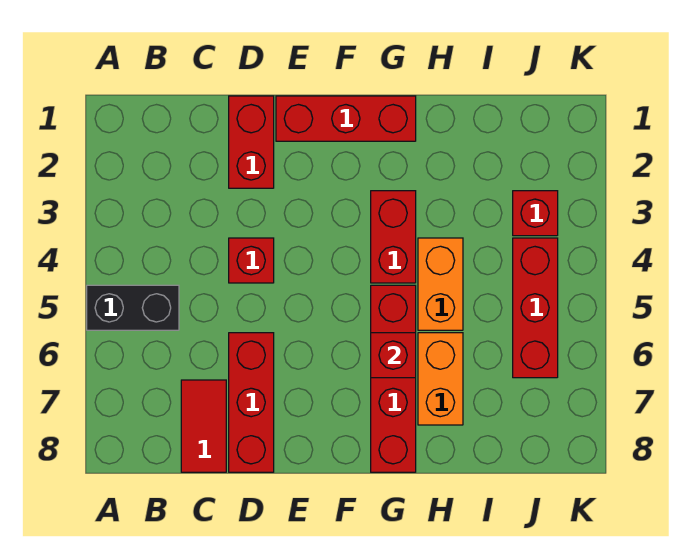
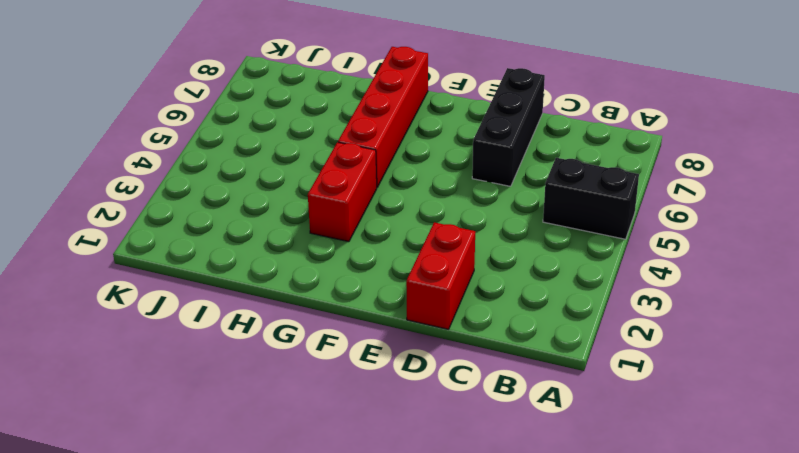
black 1x3 brick [472,68,545,186] -> red 1x3 brick [229,333,274,472]
none -> red 1x2 tile [181,380,226,472]
none -> red 1x1 brick [229,238,274,283]
none -> red 1x3 brick [276,96,416,141]

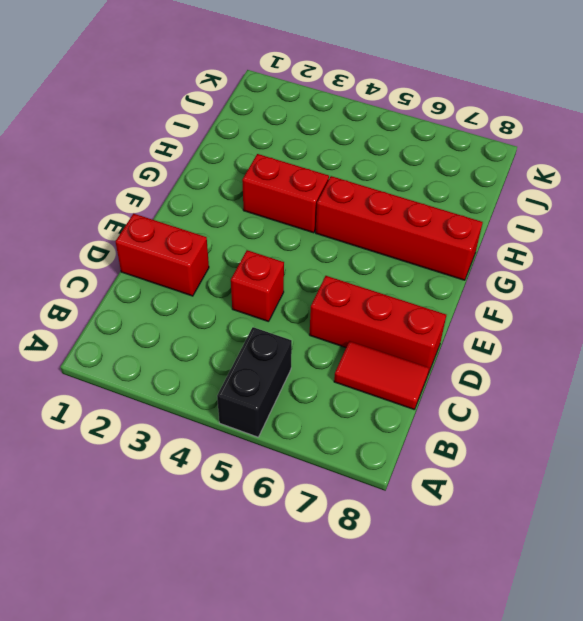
none -> red 1x3 brick [276,96,416,141]
none -> orange 1x2 brick [418,238,463,330]
none -> orange 1x2 brick [418,333,463,425]

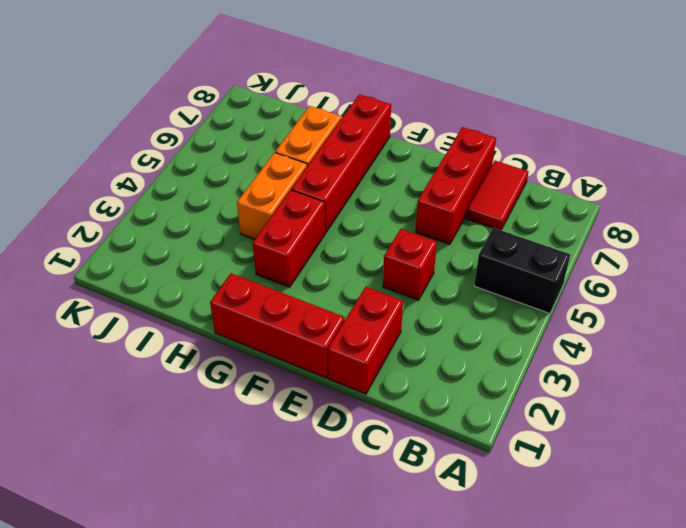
none -> red 1x1 brick [513,191,558,236]
none -> red 1x3 brick [513,238,558,378]
none -> red 1x1 brick [371,333,416,378]

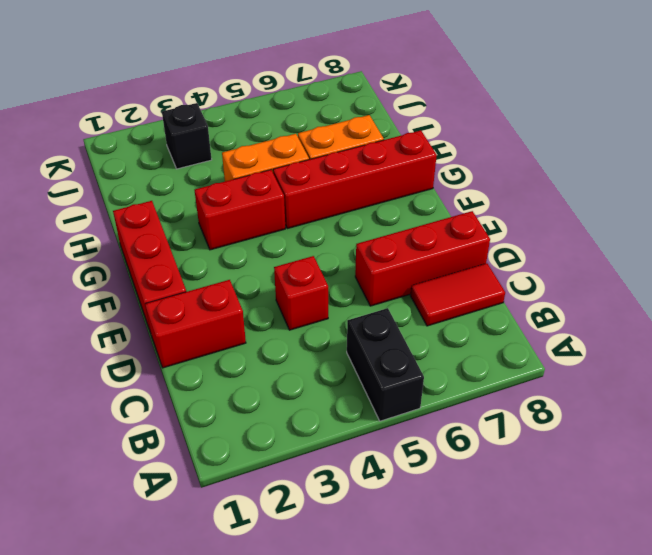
black 1x1 brick [162,103,212,169] -> red 1x1 brick [513,191,558,236]
none -> red 1x3 brick [513,238,558,378]
none -> red 1x1 brick [371,333,416,378]

